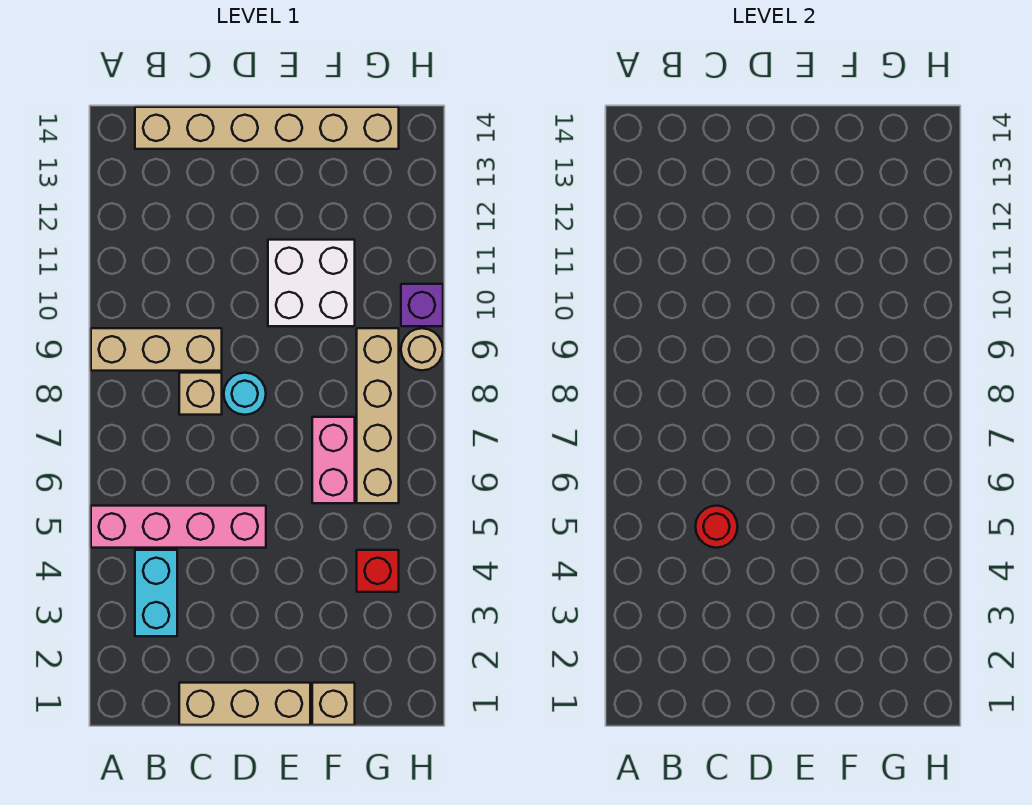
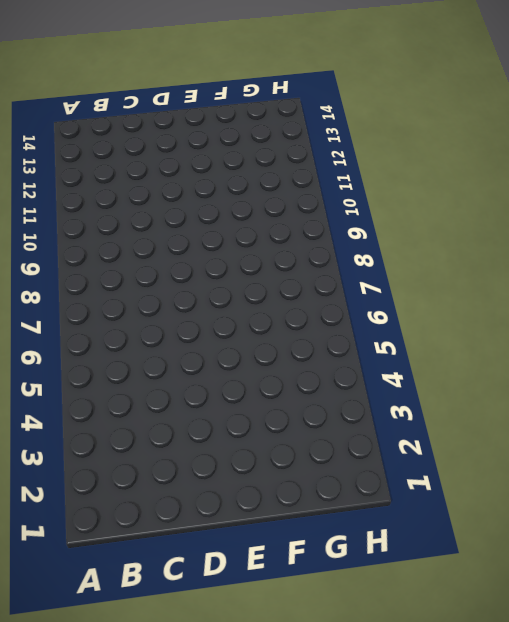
none -> pink 1x4 brick [91,506,266,548]
none -> tan 1x3 brick [91,328,222,371]
none -> cyan 1x2 brick [135,550,177,636]

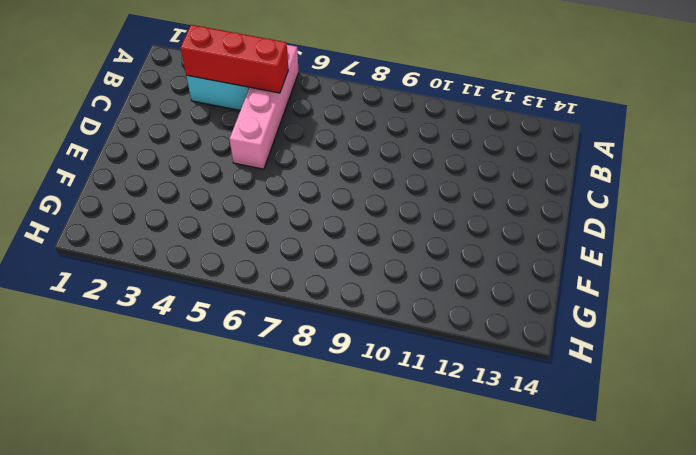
red 1x3 brick [180,25,288,93] -> none
none -> tan 1x3 brick [91,328,222,371]
none -> tan 1x6 brick [135,107,399,149]
none -> tan 1x3 brick [179,683,310,725]

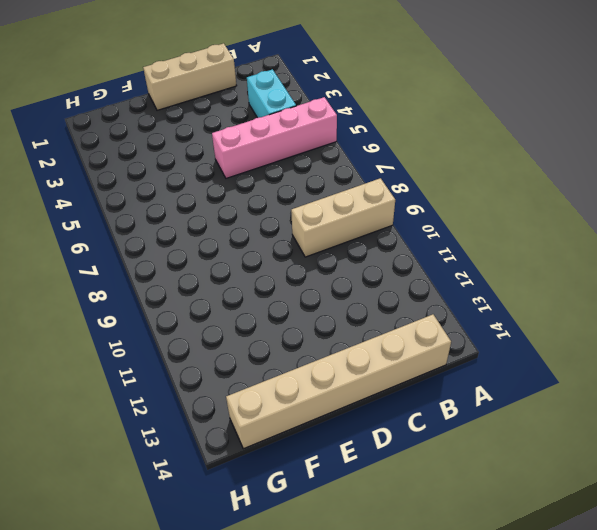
none -> tan 1x1 brick [179,373,222,415]
none -> cyan 1x1 round brick [224,373,266,415]
none -> white 2x2 brick [268,240,355,326]

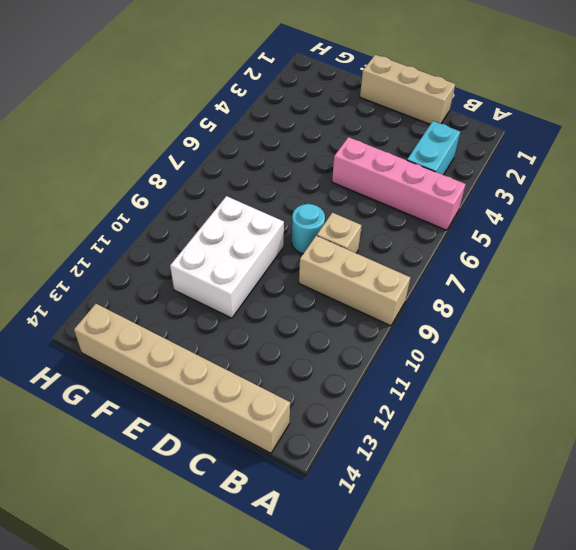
white 2x3 brick [170,196,284,318] -> white 2x2 brick [268,240,355,326]
none -> tan 1x1 brick [312,683,355,725]
none -> pink 1x2 brick [312,417,355,503]
none -> red 1x1 brick [357,550,399,592]

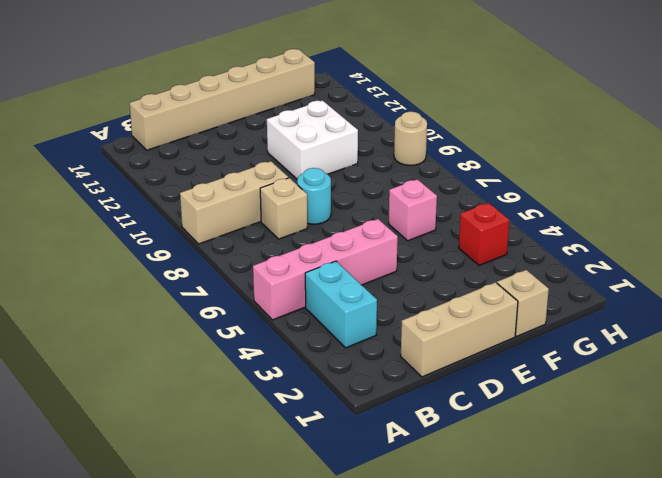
pink 1x1 brick [389,179,437,241] -> pink 1x2 brick [312,417,355,503]
none -> tan 1x4 brick [357,328,399,503]
none -> purple 1x1 brick [401,284,443,326]
none -> red 1x1 round brick [695,506,738,548]

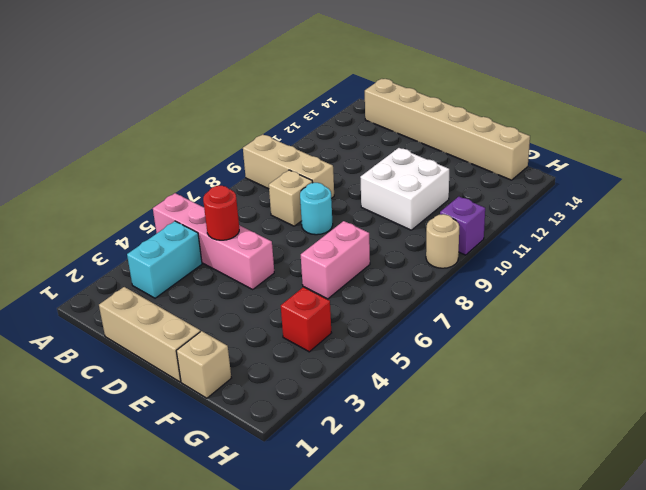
none -> tan 1x4 brick [357,328,399,503]

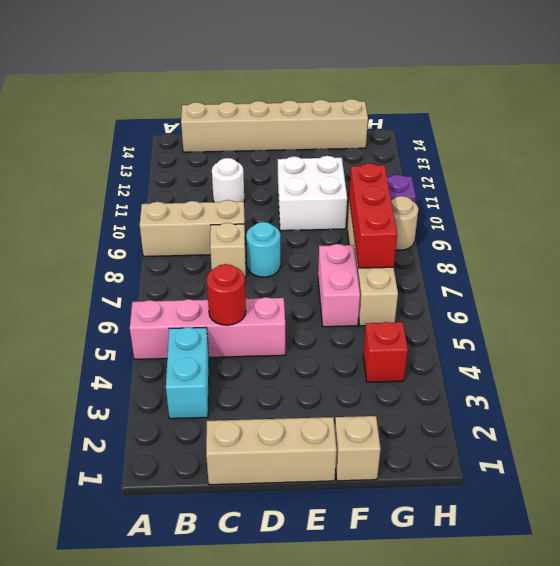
white 1x1 round brick [212,158,244,202] -> none
red 1x3 brick [349,163,397,268] -> none

